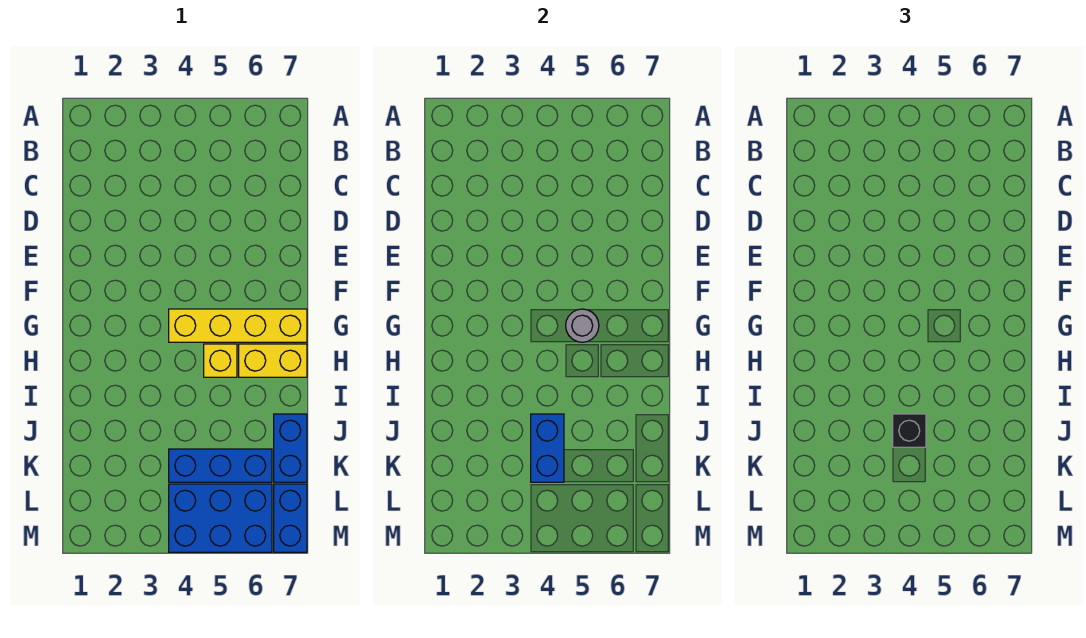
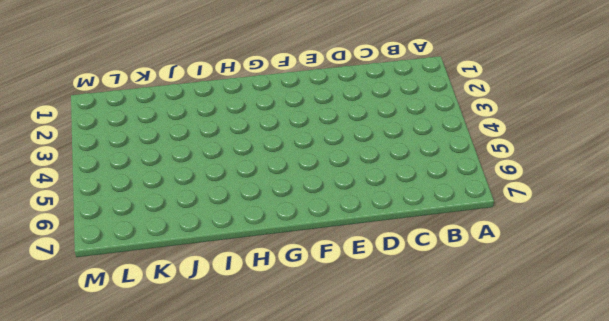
none -> yellow 1x4 brick [169,309,307,342]
none -> yellow 1x1 brick [204,344,237,377]

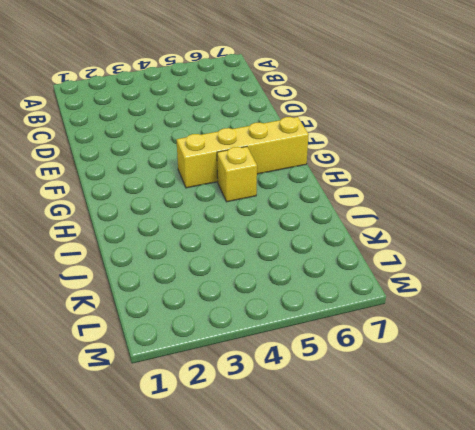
none -> yellow 1x2 brick [239,344,307,377]
none -> blue 1x2 brick [274,414,307,482]

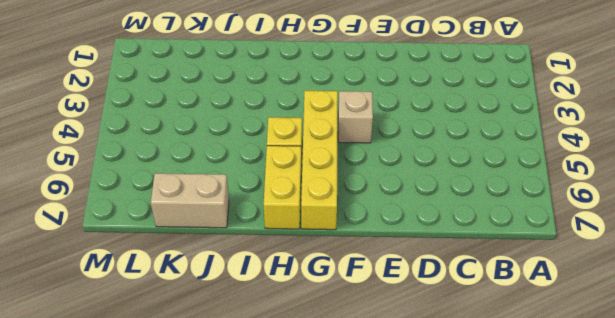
tan 1x1 brick [338,91,373,143] -> none
tan 1x2 brick [151,173,229,228] -> blue 1x2 brick [274,414,307,482]
none -> blue 1x3 brick [169,449,272,482]
none -> blue 2x3 brick [169,484,272,552]

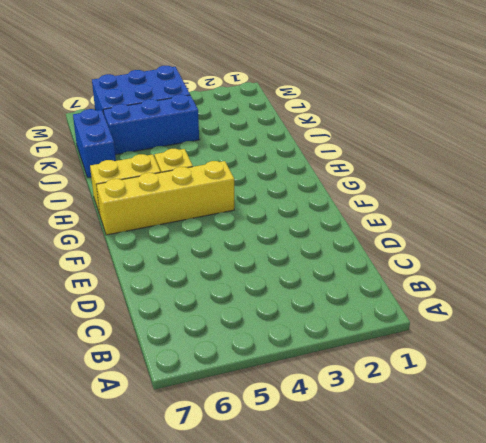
none -> blue 1x2 brick [274,484,307,552]
none -> grey 1x1 round brick [566,309,599,342]

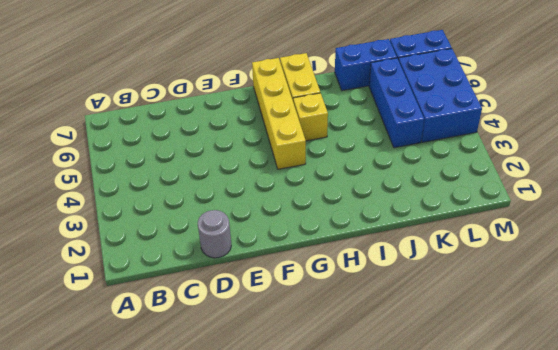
grey 1x1 round brick [198,210,231,258] -> grey 1x1 round brick moved to [566,309,599,342]
none -> blue 1x2 brick [531,414,564,482]
none -> black 1x1 brick [893,414,926,447]

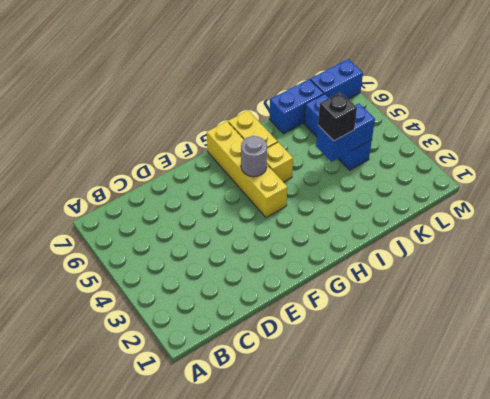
none -> blue 2x3 brick [169,484,272,552]

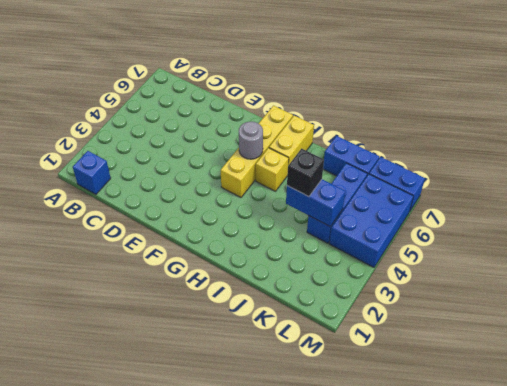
blue 1x1 brick [73,151,111,194] -> none

